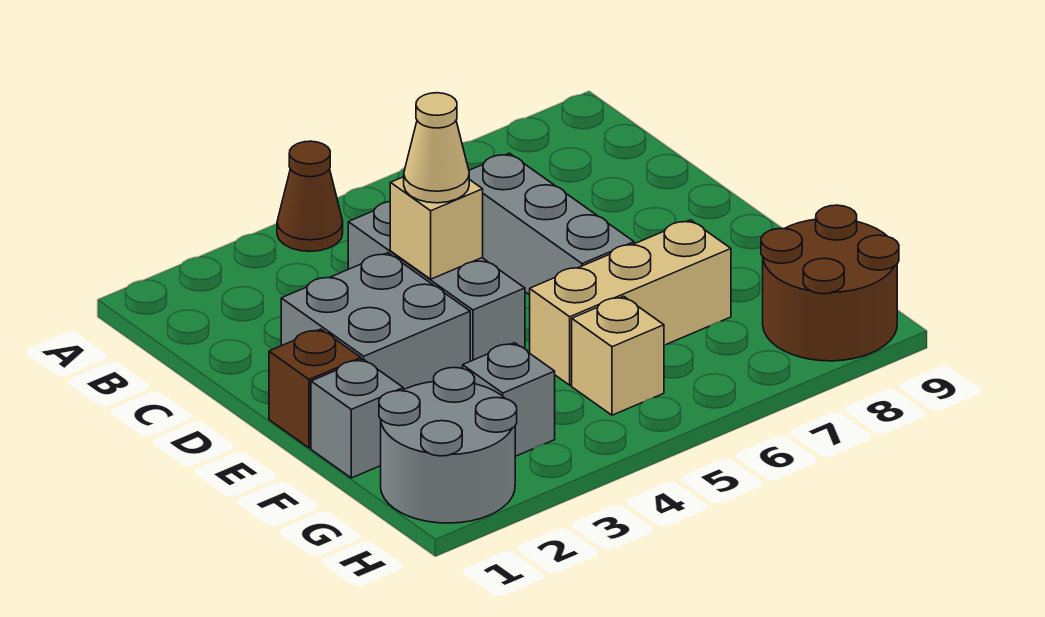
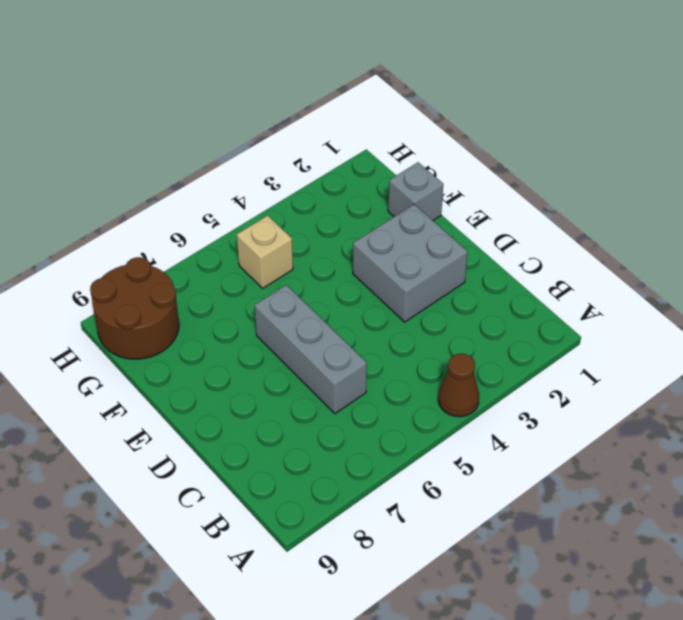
none -> grey 1x3 brick [348,202,525,361]
none -> brown 1x1 brick [269,329,361,448]
none -> tan 1x3 brick [530,220,731,385]

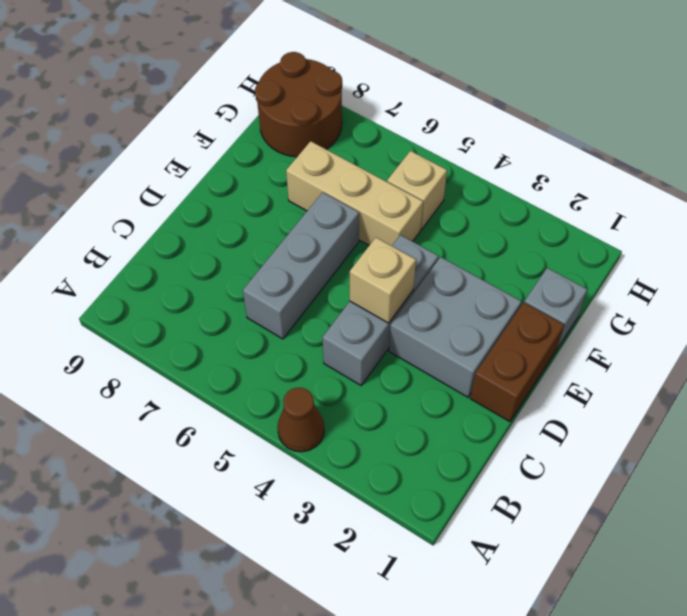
brown 1x2 brick [470,303,564,422] -> brown 1x1 brick [269,329,361,448]
none -> grey 2x2 round brick [379,368,517,523]
none -> grey 1x1 brick [463,343,555,456]
none -> tan 1x1 cone [404,93,469,203]

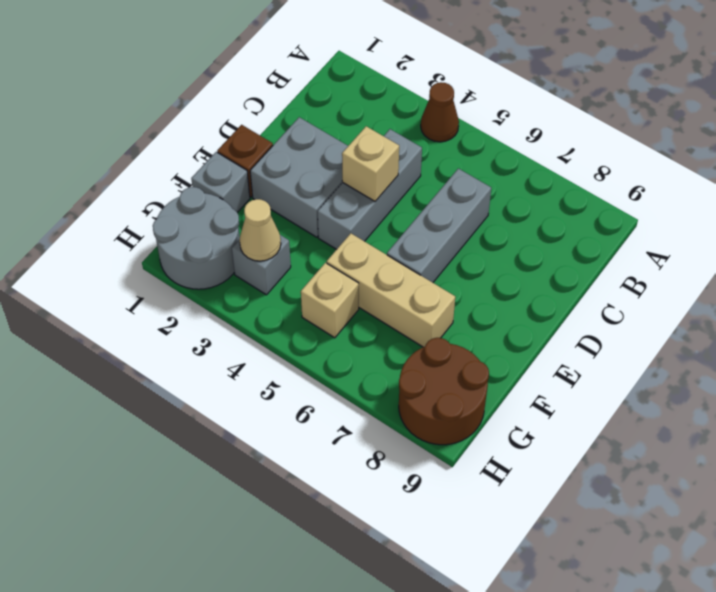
tan 1x1 cone [239,199,281,261] -> tan 1x1 cone moved to [404,93,469,203]

